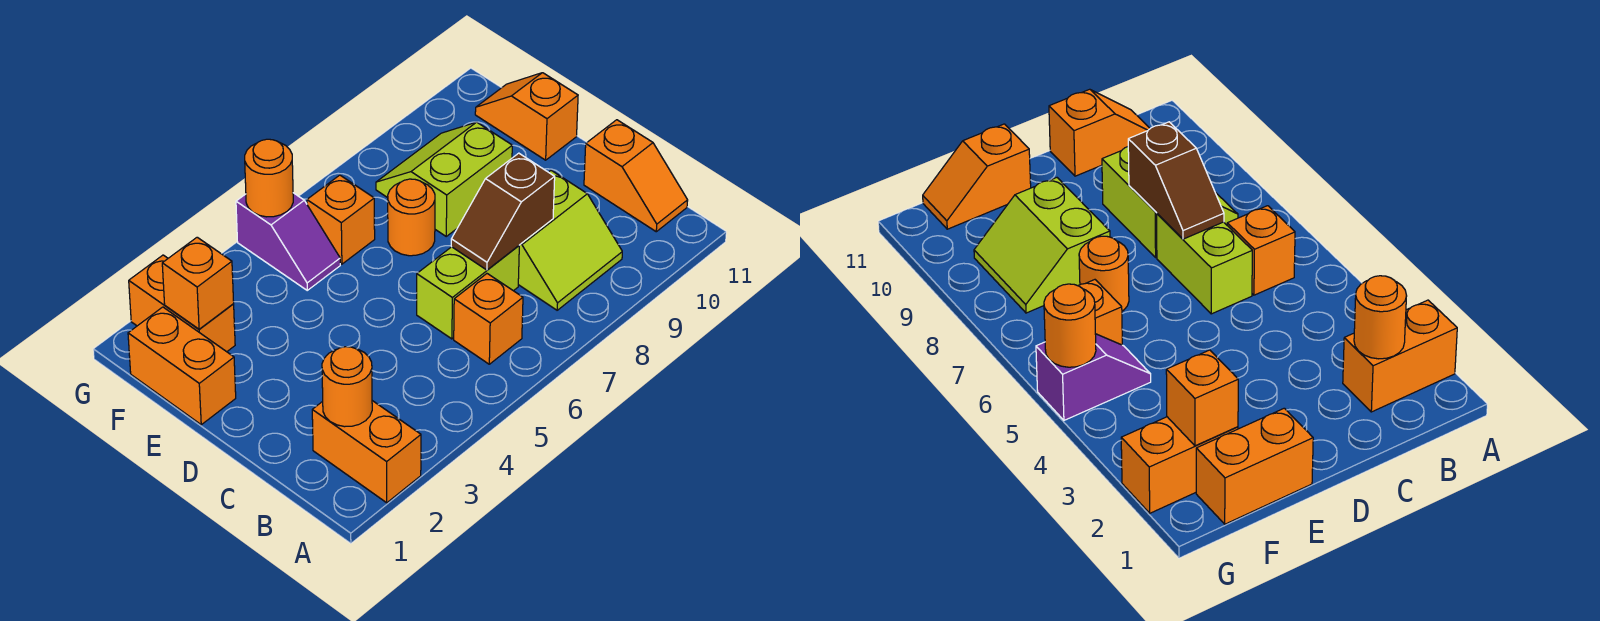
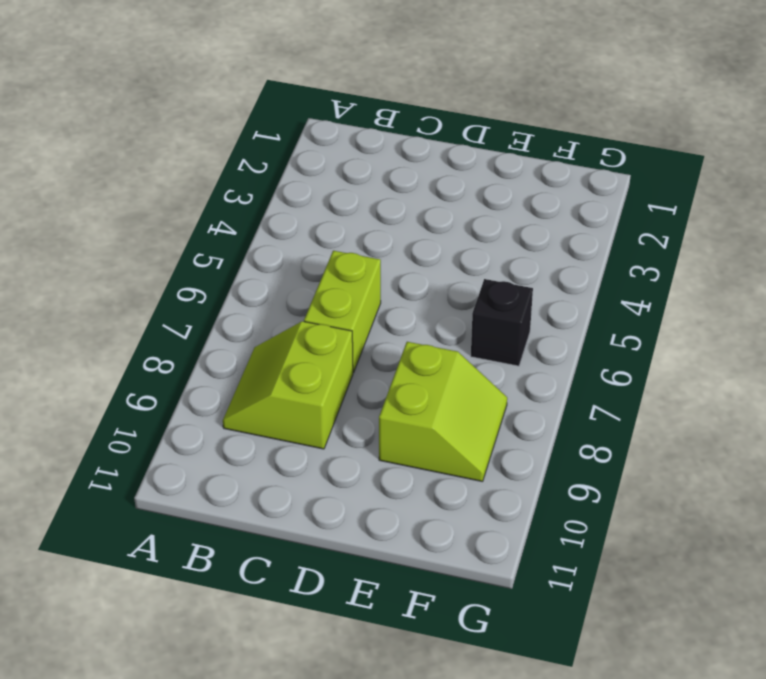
black 1x1 brick [471,279,533,366] -> orange 1x1 brick [307,175,375,264]
none -> orange 1x2 brick [312,401,421,503]
none -> orange 1x1 brick [454,274,523,364]
none -> orange 1x2 slope [584,120,688,232]

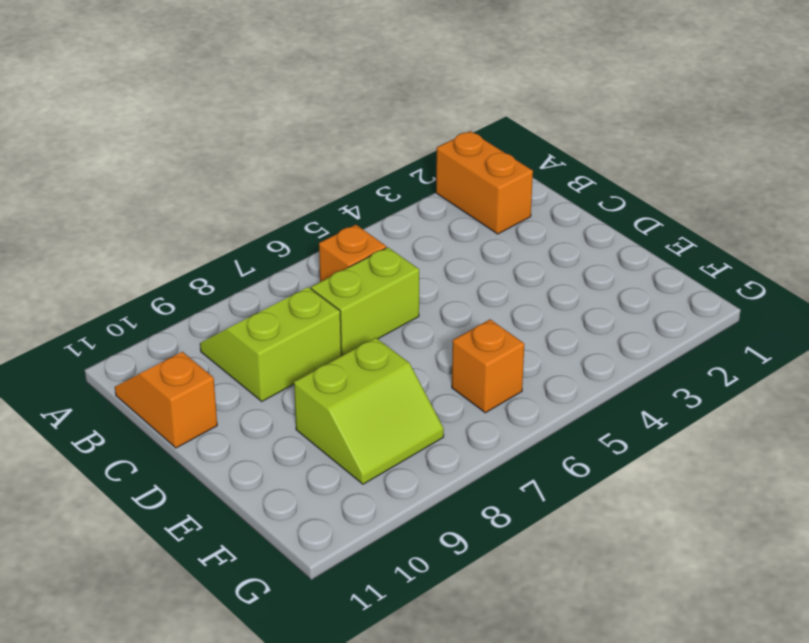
none -> orange 1x2 brick [128,307,236,425]
none -> orange 1x1 round brick [388,179,435,256]
none -> orange 1x2 slope [475,73,578,160]

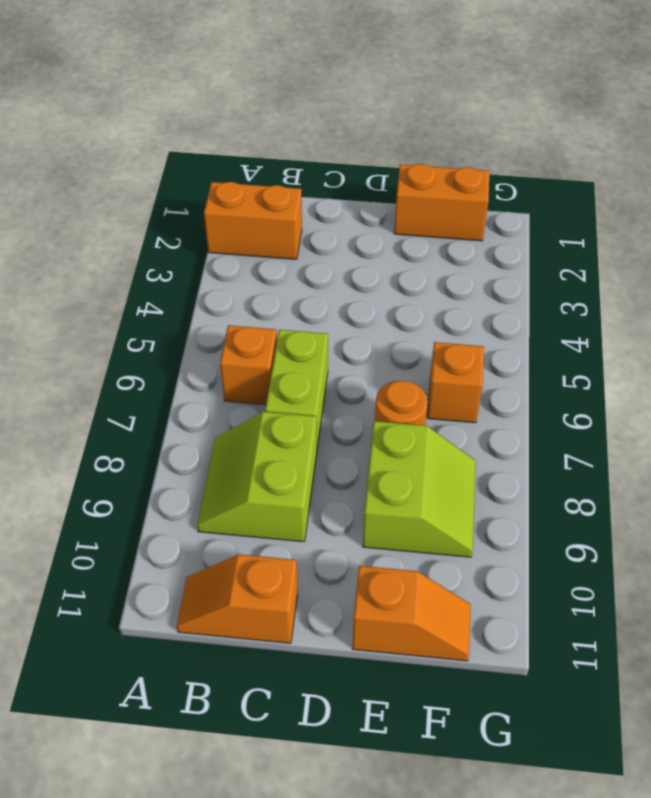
none -> orange 1x2 brick [129,255,235,352]
none -> purple 1x2 slope [236,193,340,290]
none -> orange 1x1 round brick [322,347,372,427]

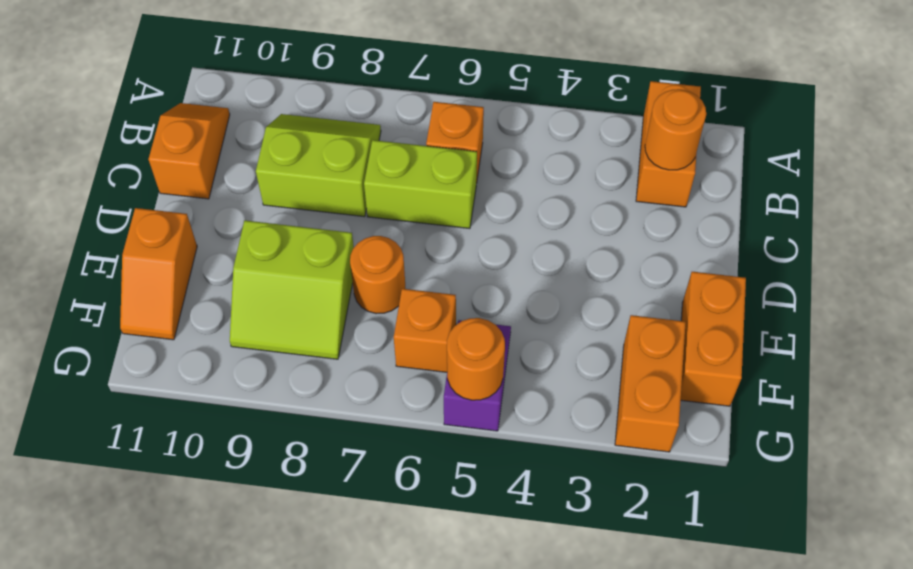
none -> brown 1x2 slope [451,153,555,270]
none -> orange 1x1 brick [162,237,234,329]

